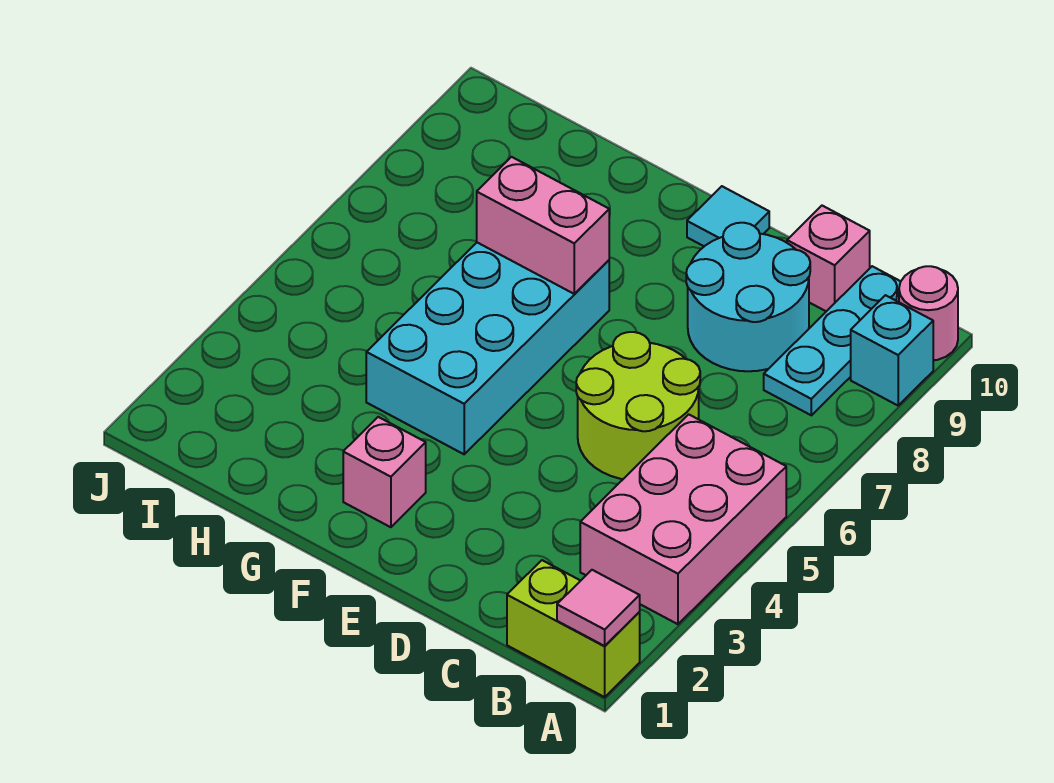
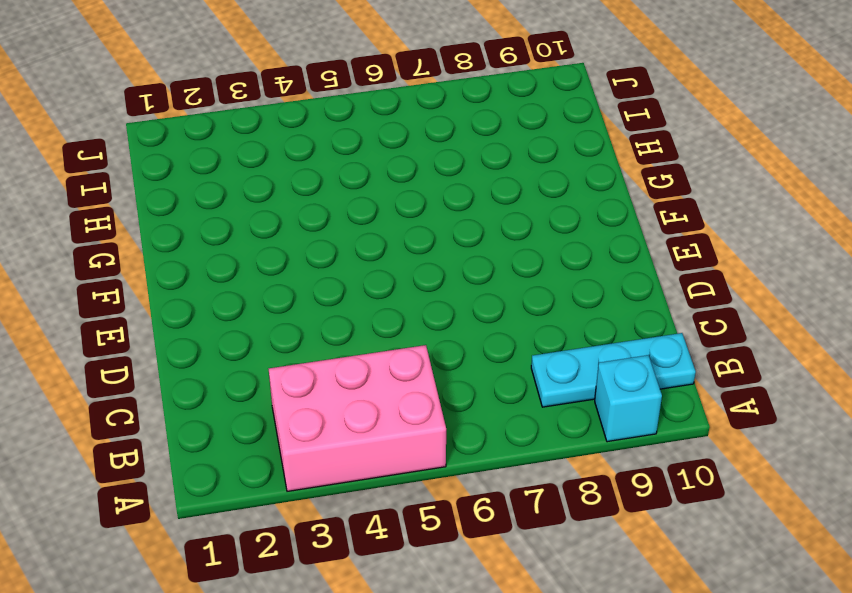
none -> lime 1x2 brick [507,560,640,697]
none -> pink 1x1 round brick [899,266,958,360]
none -> lime 2x2 round brick [576,332,700,479]

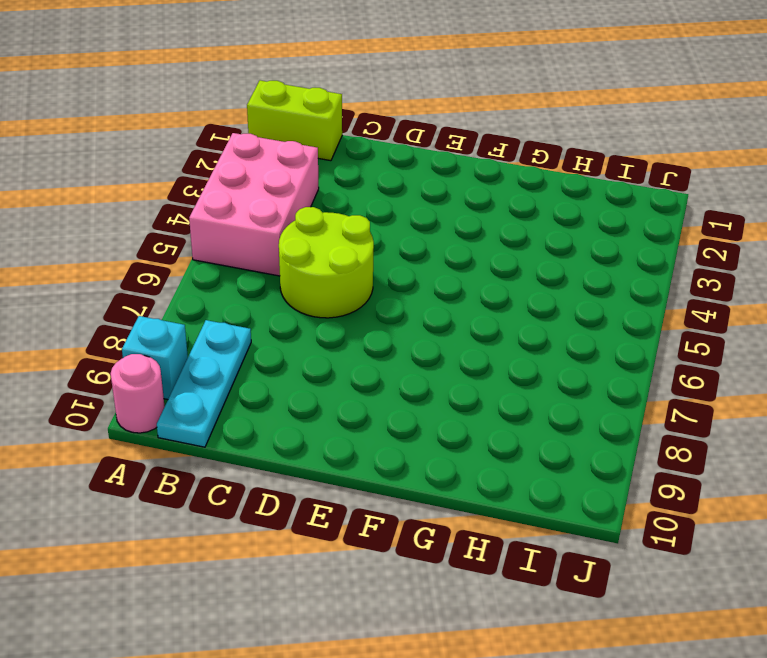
none -> cyan 2x2 round brick [686,223,810,371]
none -> pink 1x1 brick [787,206,870,311]
none -> cyan 1x1 tile [687,186,769,246]

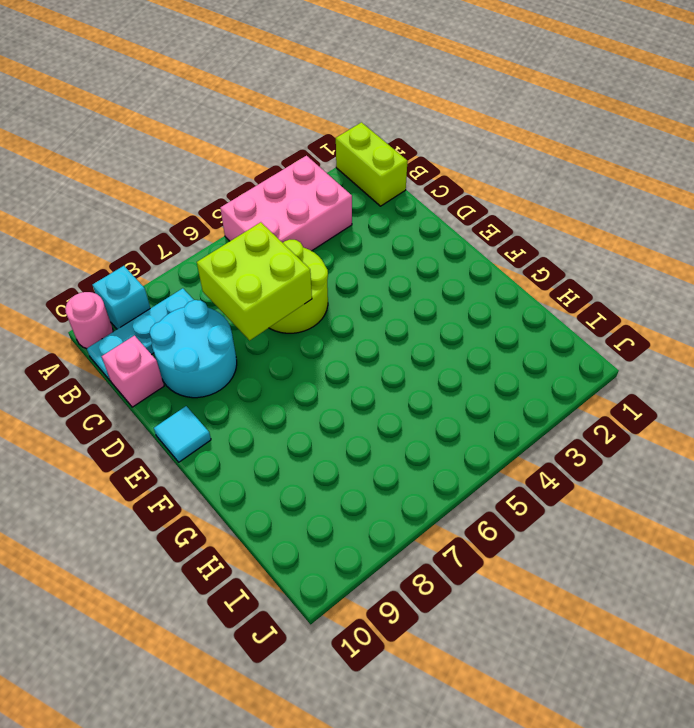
lime 2x2 brick [197,222,312,340] -> none
none -> pink 1x1 brick [343,417,426,527]
none -> cyan 2x4 brick [366,243,609,454]
none -> pink 1x1 tile [557,570,640,646]

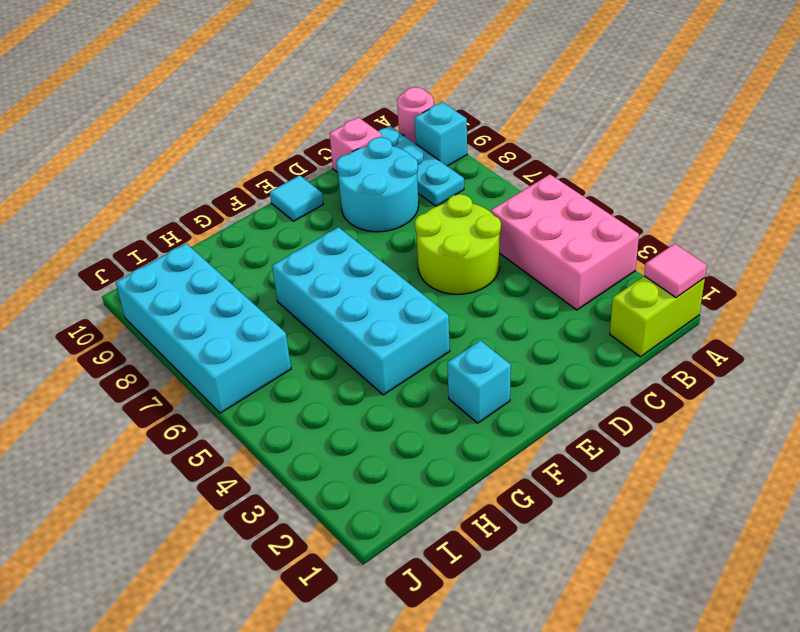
cyan 1x1 brick [447,341,511,423] -> pink 1x1 brick [343,417,426,527]
cyan 2x4 brick [116,243,291,413] -> none
none -> pink 1x2 brick [477,157,609,294]

